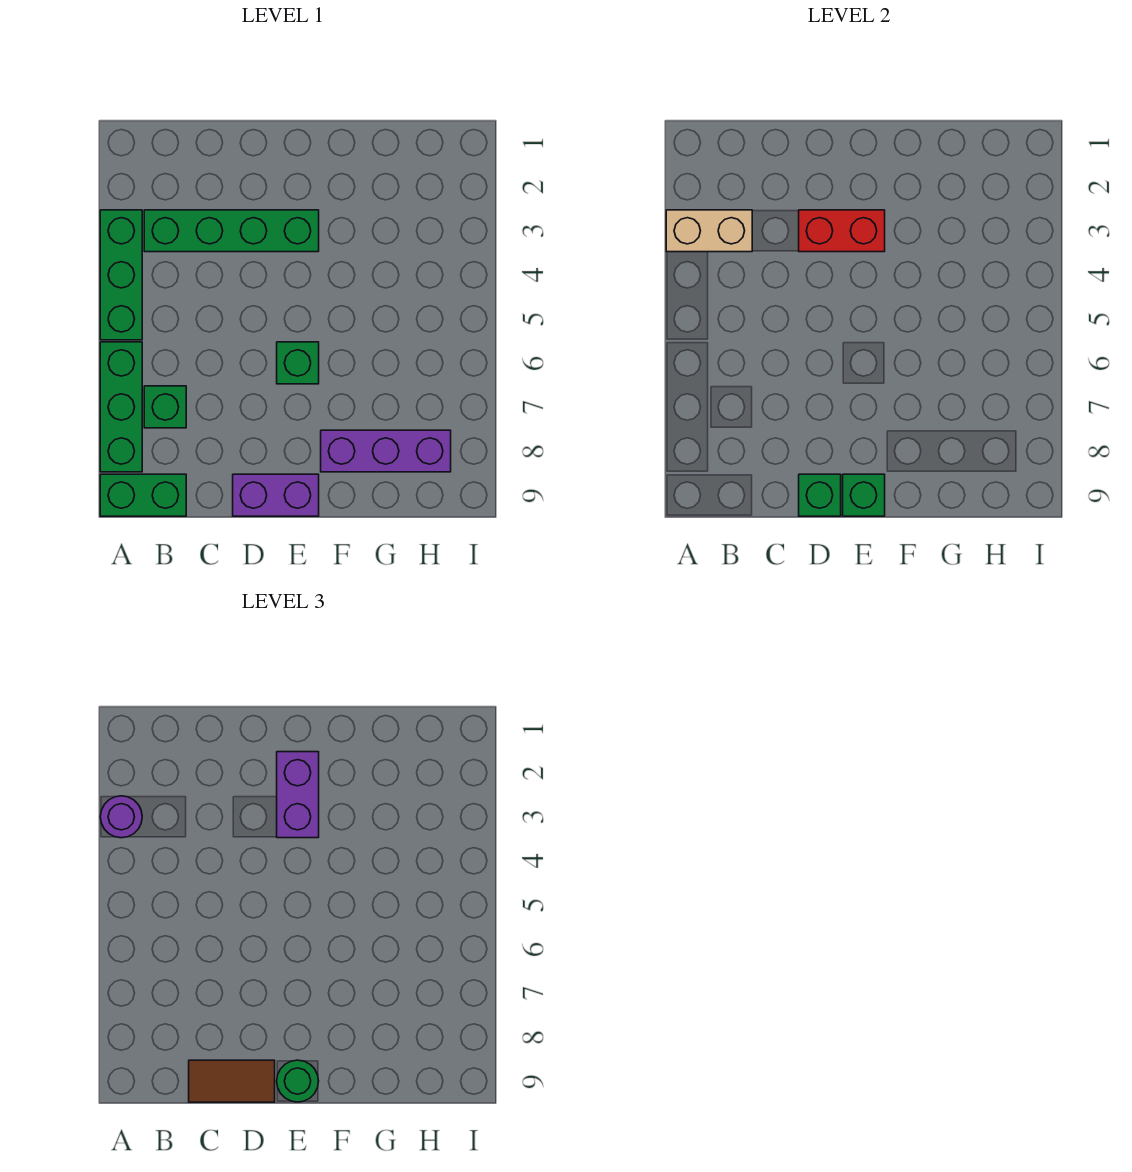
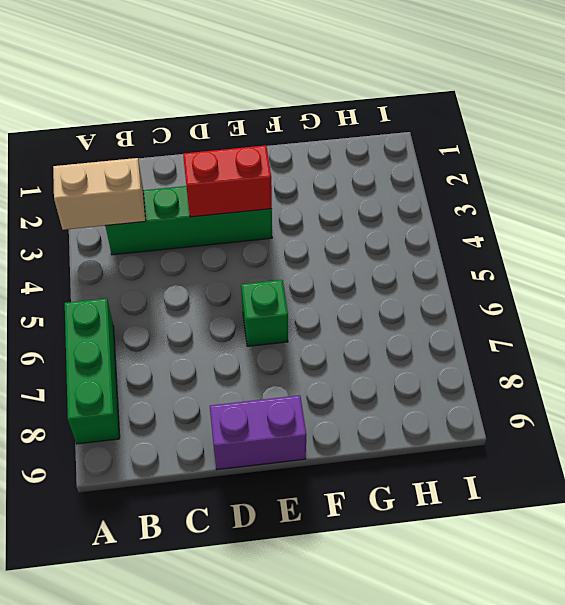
none -> green 1x3 brick [100,210,142,340]
none -> green 1x2 brick [100,474,186,516]
none -> green 1x1 brick [144,386,186,428]

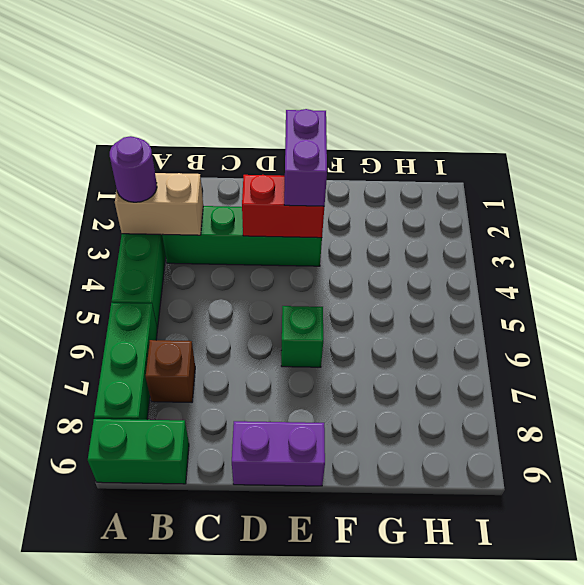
brown 1x1 brick [146,340,195,402] -> green 1x1 brick [144,386,186,428]
none -> purple 1x3 brick [321,430,451,472]
none -> green 1x1 brick [799,474,841,516]
none -> green 1x1 brick [843,474,885,516]

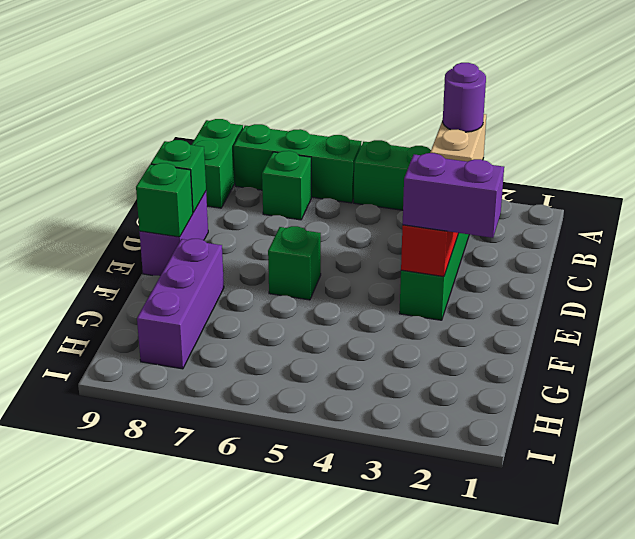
none -> brown 1x2 tile [189,1060,275,1102]
none -> green 1x1 round brick [277,1060,319,1102]

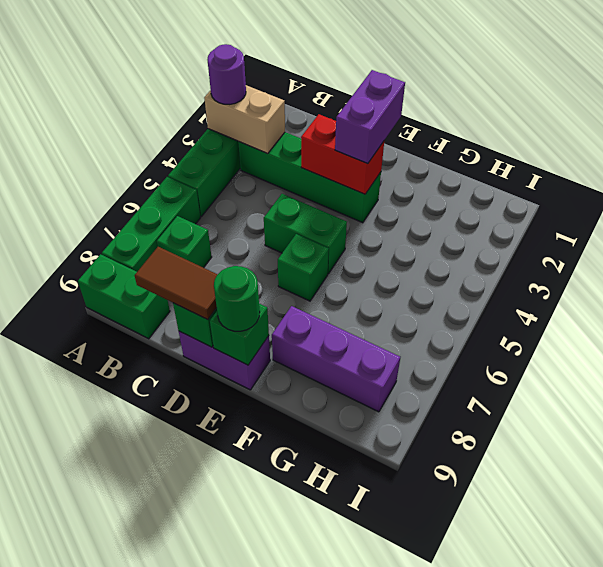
green 1x2 brick [264,194,347,274] -> none

